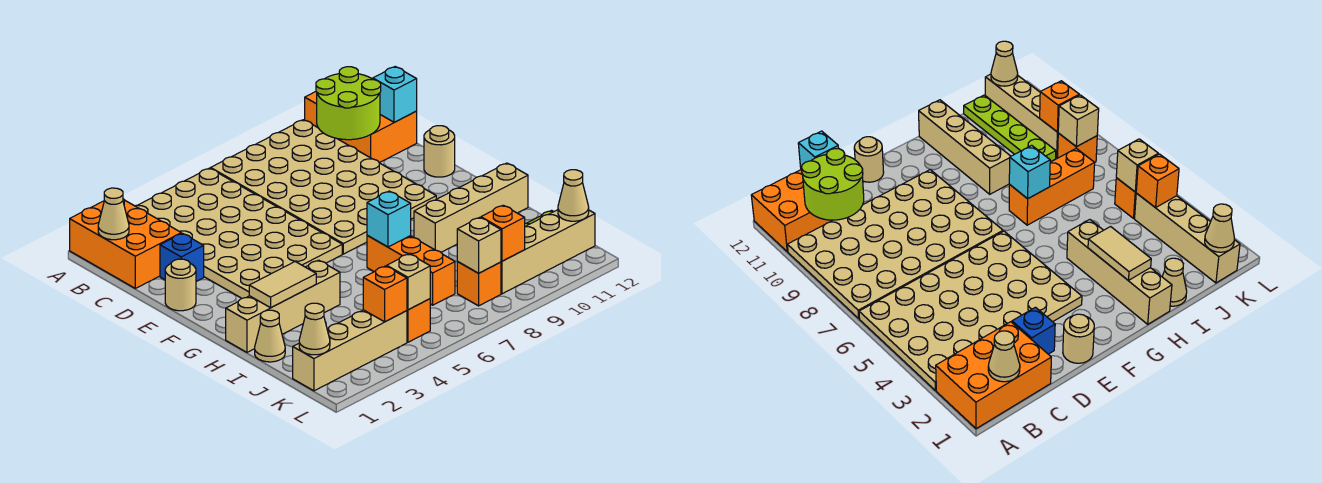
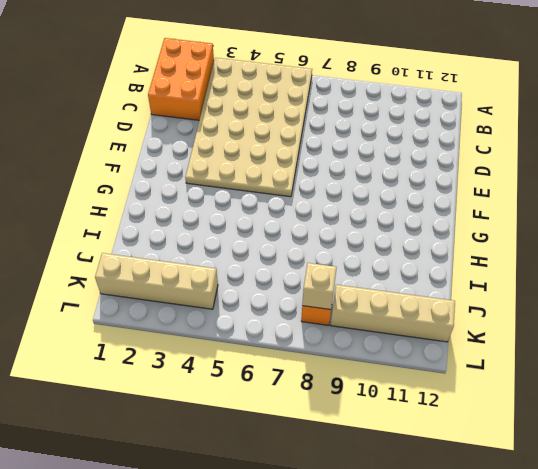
none -> tan 4x6 plate [211,120,436,254]
none -> orange 2x3 brick [305,92,417,163]
none -> blue 1x1 brick [160,233,204,282]

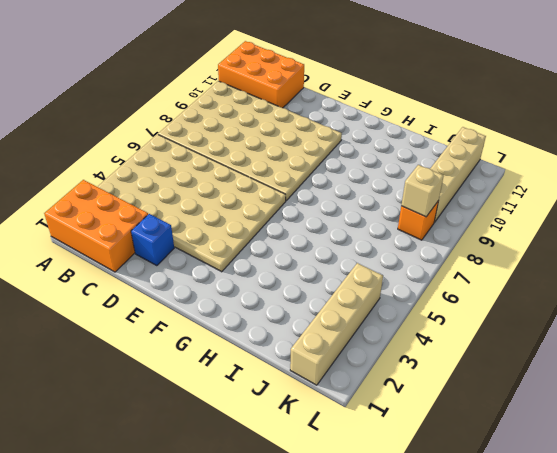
none -> tan 1x1 round brick [165,259,196,311]
none -> tan 1x1 round brick [424,126,455,177]
none -> tan 1x4 brick [226,260,340,352]

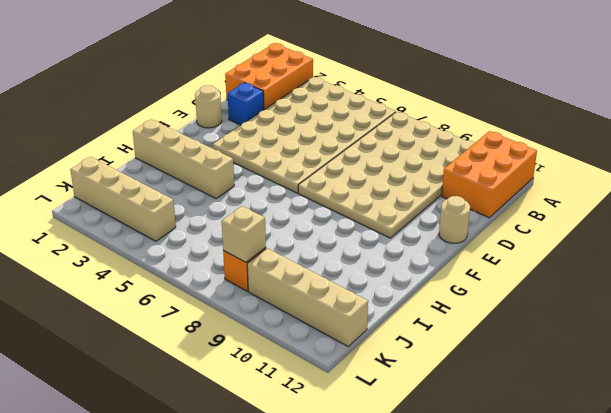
none -> orange 1x3 brick [367,235,455,305]
none -> tan 1x4 brick [414,163,528,252]
none -> tan 1x1 cone [255,310,285,362]

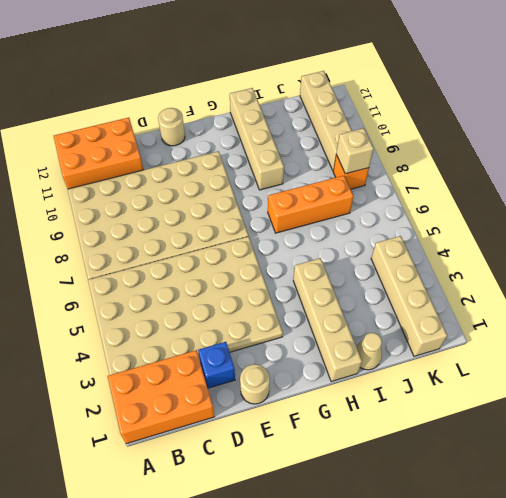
none -> lime 1x4 plate [964,95,1056,162]
none -> orange 1x1 brick [407,299,430,342]
none -> tan 1x1 cone [98,188,129,240]

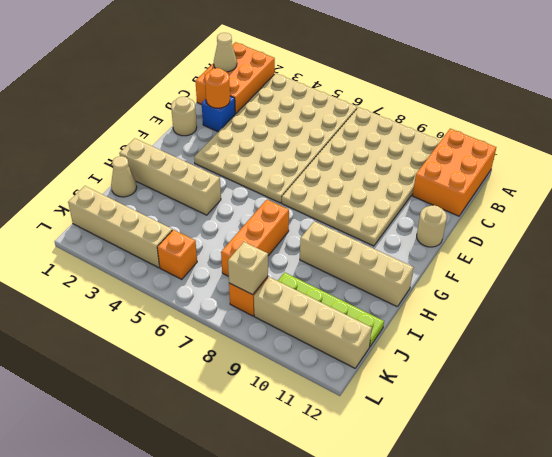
orange 1x1 round brick [205,68,230,108] -> none
none -> lime 2x2 round brick [316,67,381,140]
none -> cyan 1x1 brick [373,67,417,122]
none -> tan 1x2 tile [249,262,316,308]

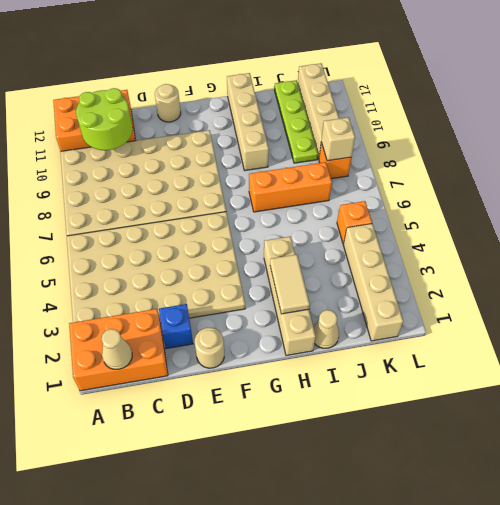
none -> cyan 1x1 brick [373,67,417,122]
none -> cyan 1x1 brick [367,191,411,247]
none -> tan 1x1 cone [299,303,330,355]

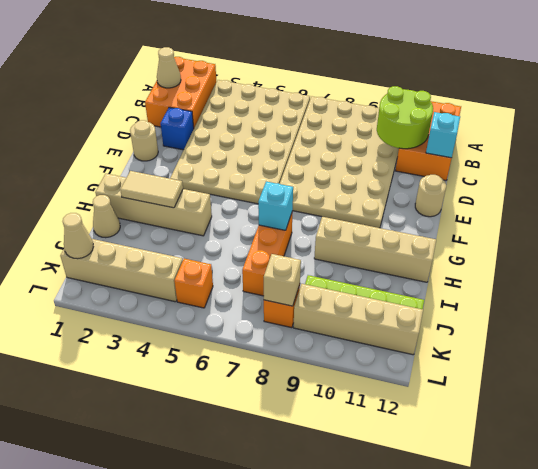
none -> orange 1x1 brick [363,266,407,322]
none -> tan 1x1 brick [387,254,430,310]
none -> orange 1x1 brick [481,205,525,261]

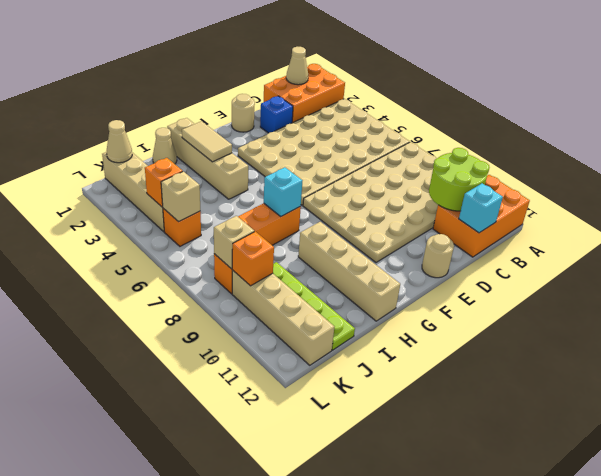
none -> tan 1x1 cone [558,170,589,221]

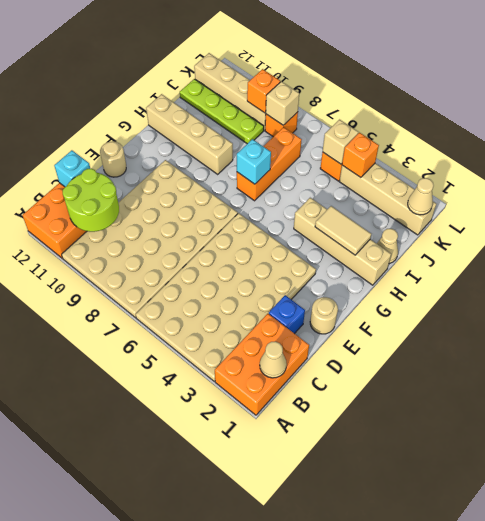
none -> tan 1x1 cone [558,170,589,221]

